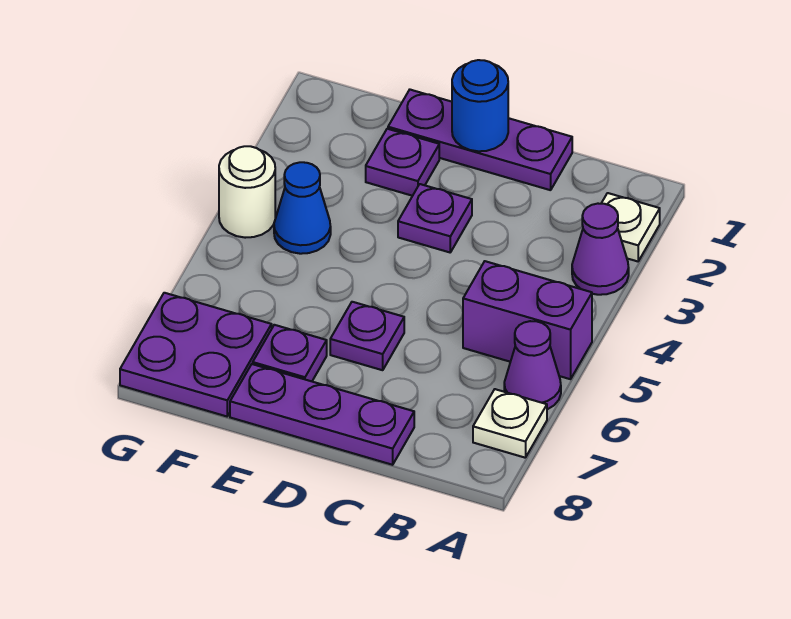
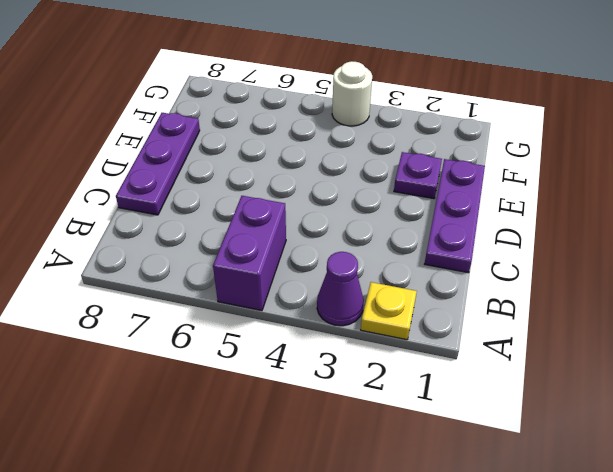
yellow 1x1 plate [361,282,417,340] -> white 1x1 plate [601,193,660,261]
none -> purple 1x1 cone [504,321,561,409]
none -> white 1x1 plate [473,389,547,458]
none -> purple 1x1 plate [398,184,472,252]

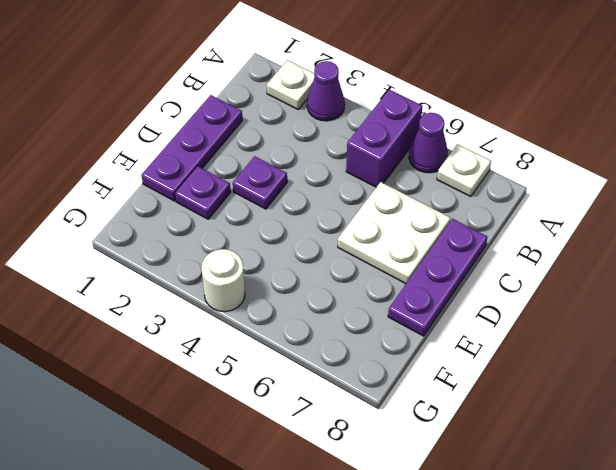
white 2x2 plate [338,182,451,284] -> purple 1x1 plate [330,302,404,370]
none -> purple 1x1 plate [253,325,327,381]
none -> blue 1x1 cone [274,162,331,254]
none -> purple 2x2 plate [120,293,272,416]

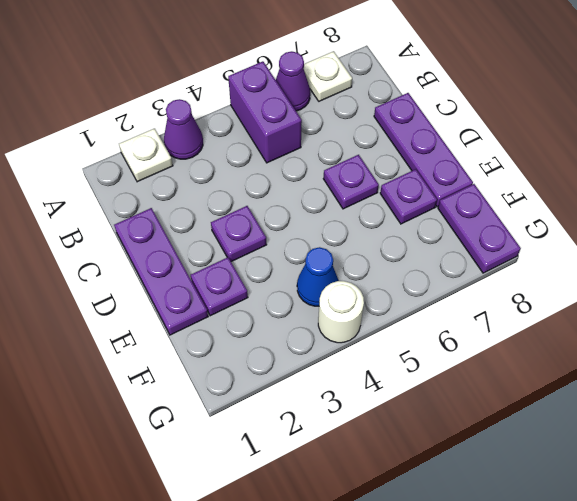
purple 1x2 plate [438,184,521,273] -> purple 2x2 plate [120,293,272,416]
none -> blue 1x1 round brick [452,60,508,151]

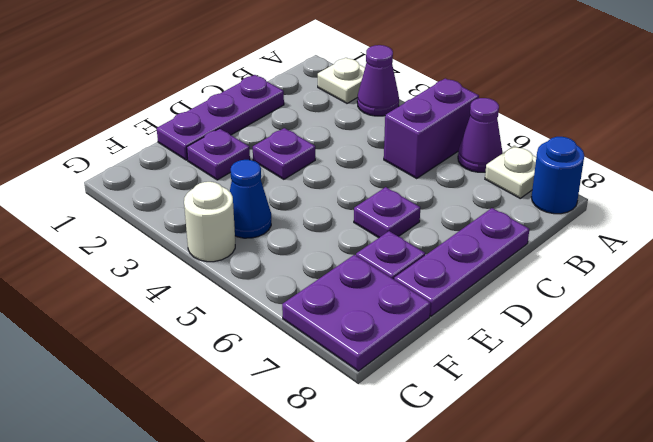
blue 1x1 round brick [531,137,584,214] -> blue 1x1 round brick moved to [452,60,508,151]

